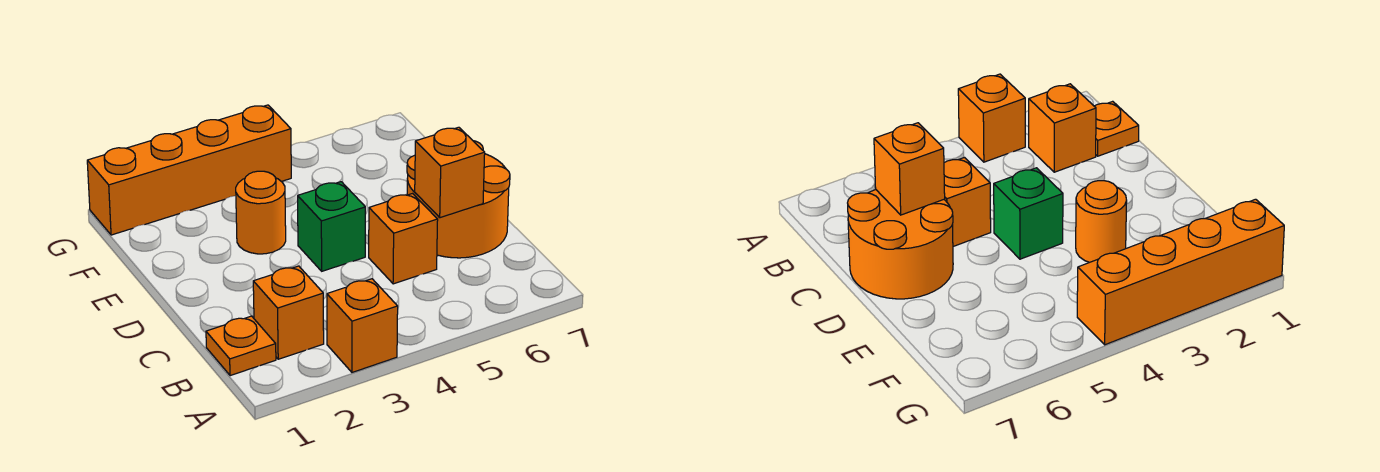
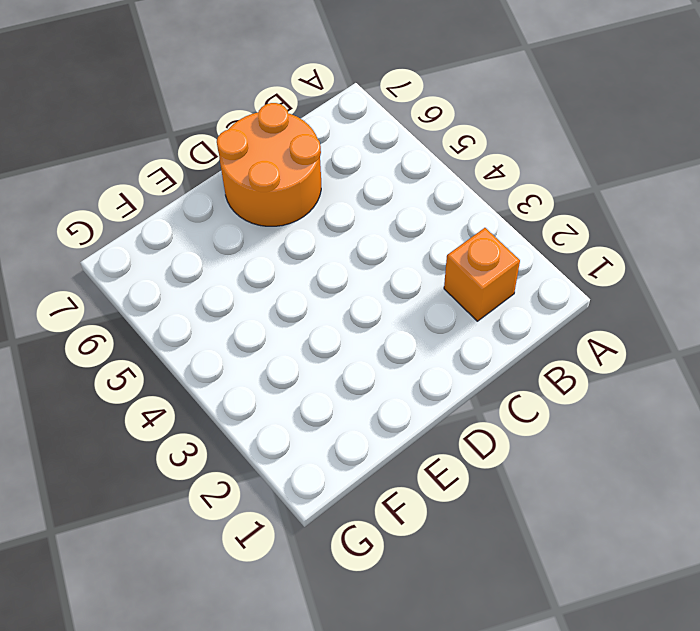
none -> orange 1x1 brick [327,279,398,372]
none -> orange 1x1 plate [206,316,276,376]

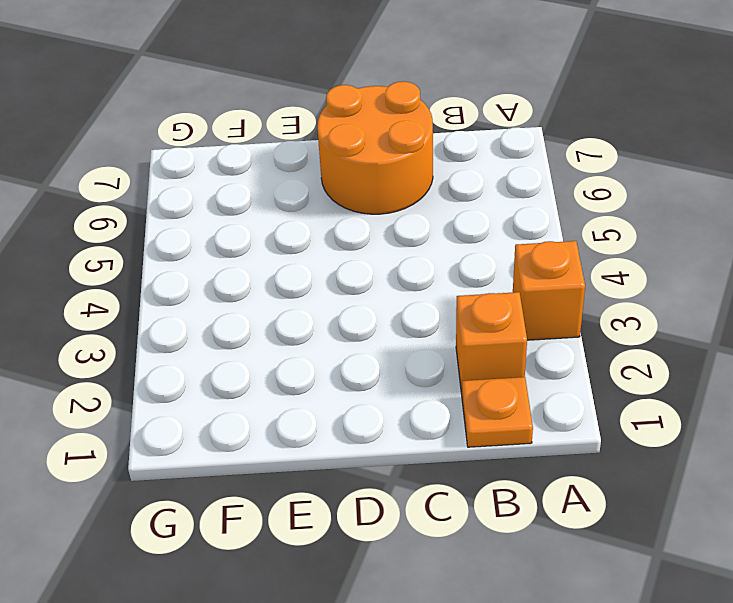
none -> orange 1x1 brick [369,194,438,284]
none -> green 1x1 brick [298,182,365,271]

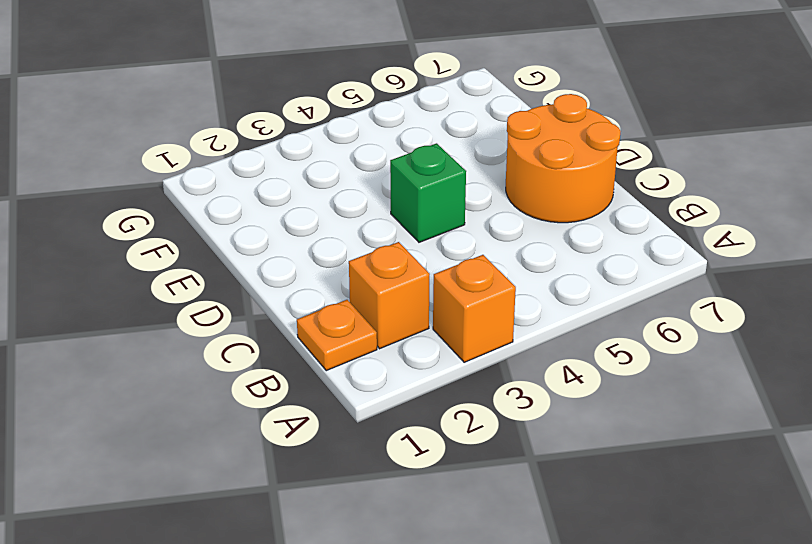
none -> orange 1x1 brick [369,194,438,284]
none -> orange 1x1 round brick [236,171,286,254]

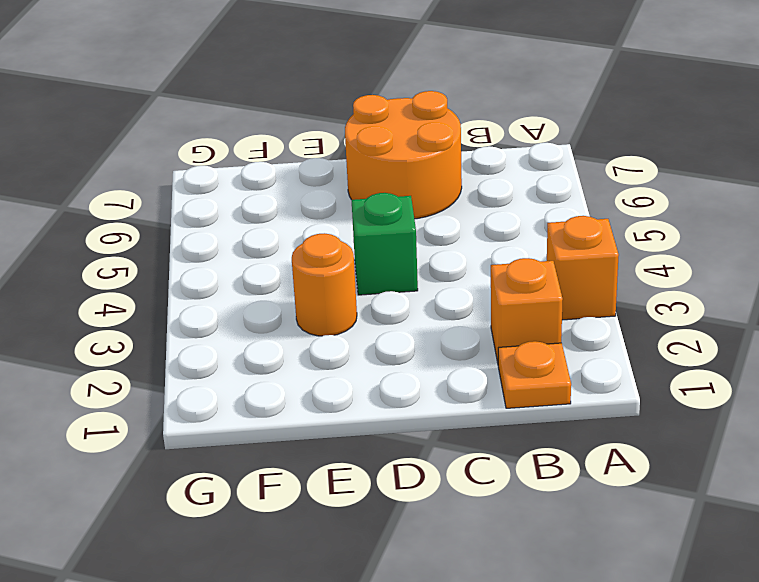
none -> orange 1x1 brick [369,194,438,284]
none -> orange 1x4 brick [87,105,291,235]

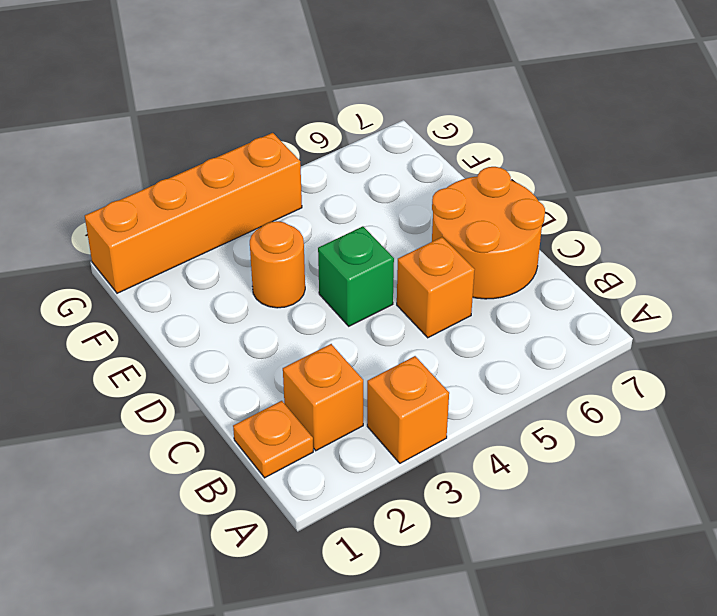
none -> orange 1x1 brick [415,127,485,218]

